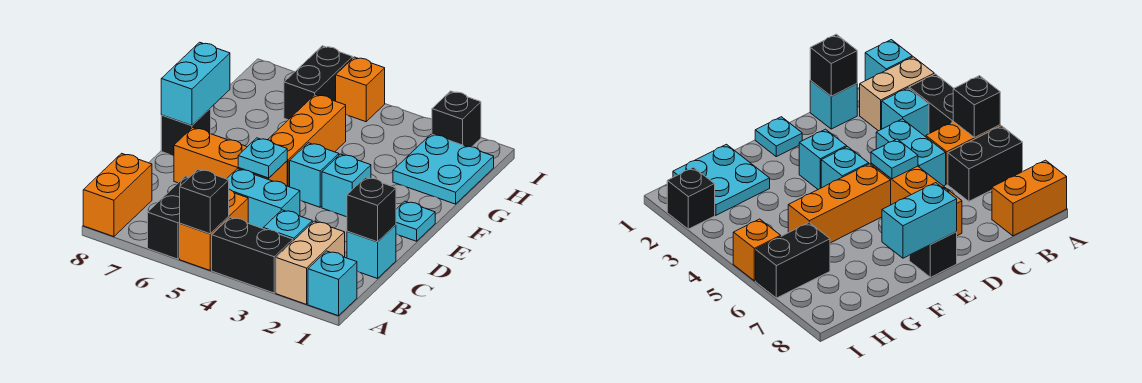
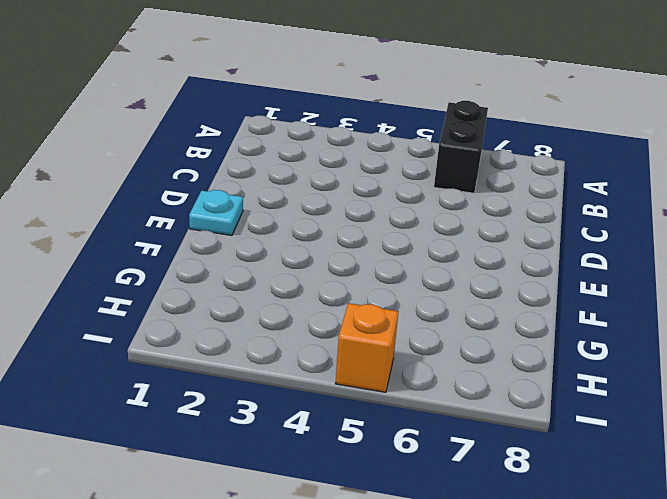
none -> cyan 1x1 brick [308,251,357,316]
none -> tan 1x2 brick [276,221,345,304]
none -> black 1x2 brick [212,217,293,293]

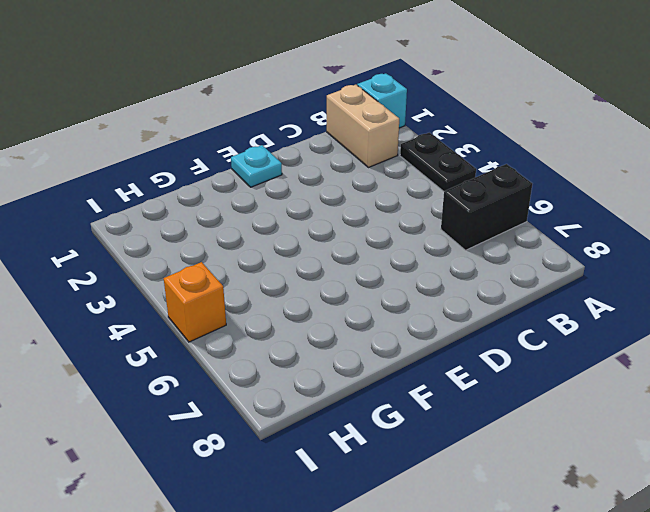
black 1x2 plate [400,133,476,191] -> black 1x2 brick [212,217,293,293]
tan 1x2 brick [327,85,399,168] -> tan 1x2 brick turned to [276,221,345,304]
none -> orange 1x2 brick [180,189,248,270]
none -> orange 1x2 brick [83,153,152,237]
none -> cyan 1x1 brick [263,210,312,241]

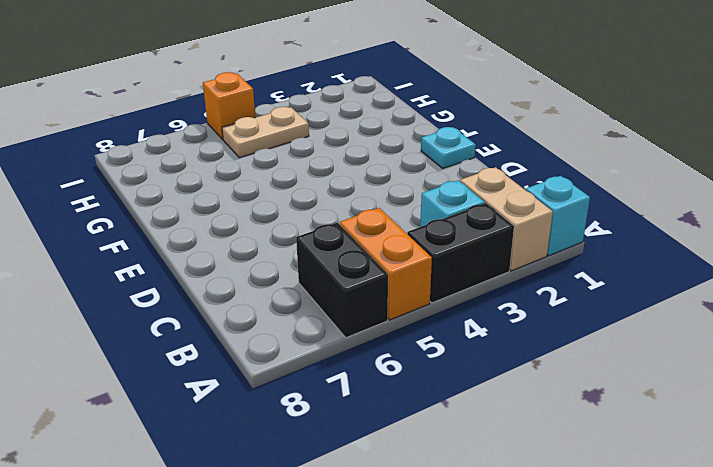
tan 1x2 plate [222,107,309,158] -> none
none -> orange 1x2 brick [83,153,152,237]
none -> cyan 1x1 brick [347,225,396,279]
none -> cyan 1x2 brick [227,169,300,228]

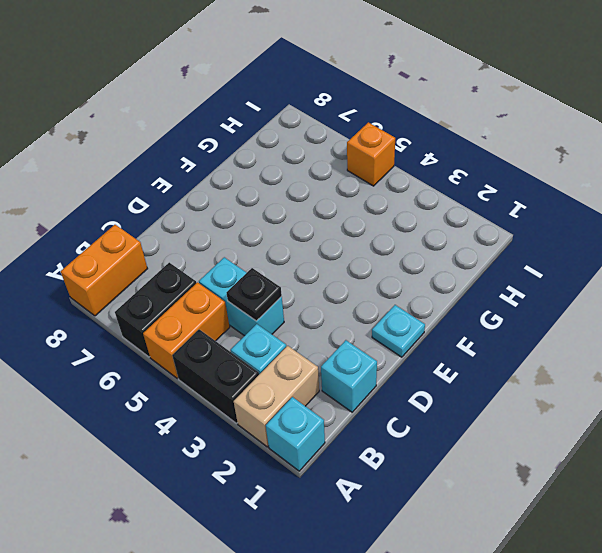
black 1x1 plate [227,268,282,321] -> none
none -> orange 1x3 brick [174,128,287,186]
none -> cyan 1x1 brick [322,154,371,217]
none -> cyan 1x1 brick [290,143,339,207]

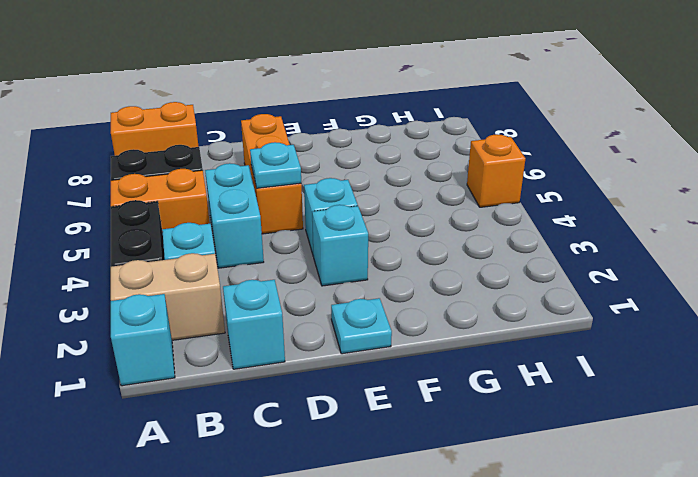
none -> orange 1x3 brick [268,94,346,187]
none -> black 1x1 brick [161,109,211,156]
none -> cyan 2x2 plate [393,134,494,204]

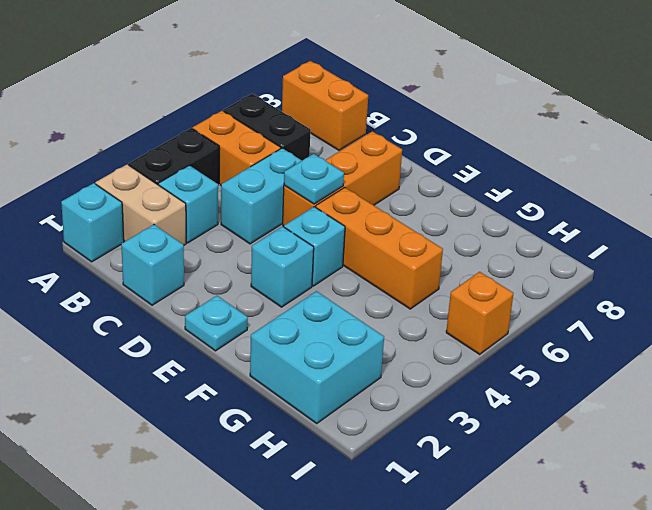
cyan 2x2 brick [250,291,384,423] -> cyan 2x2 plate [393,134,494,204]
none -> black 1x1 brick [161,109,211,156]
none -> black 1x2 brick [284,46,353,120]
none -> black 1x1 brick [432,91,481,147]

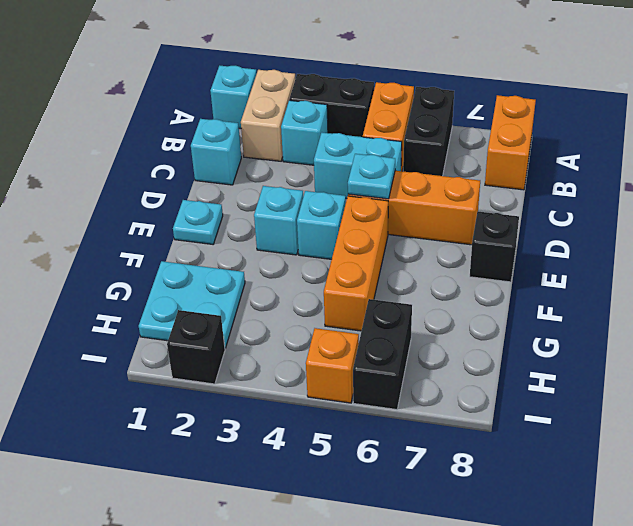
none -> black 1x1 brick [180,169,229,234]
none -> black 1x1 brick [347,177,396,242]
none -> cyan 1x2 brick [161,42,230,125]

